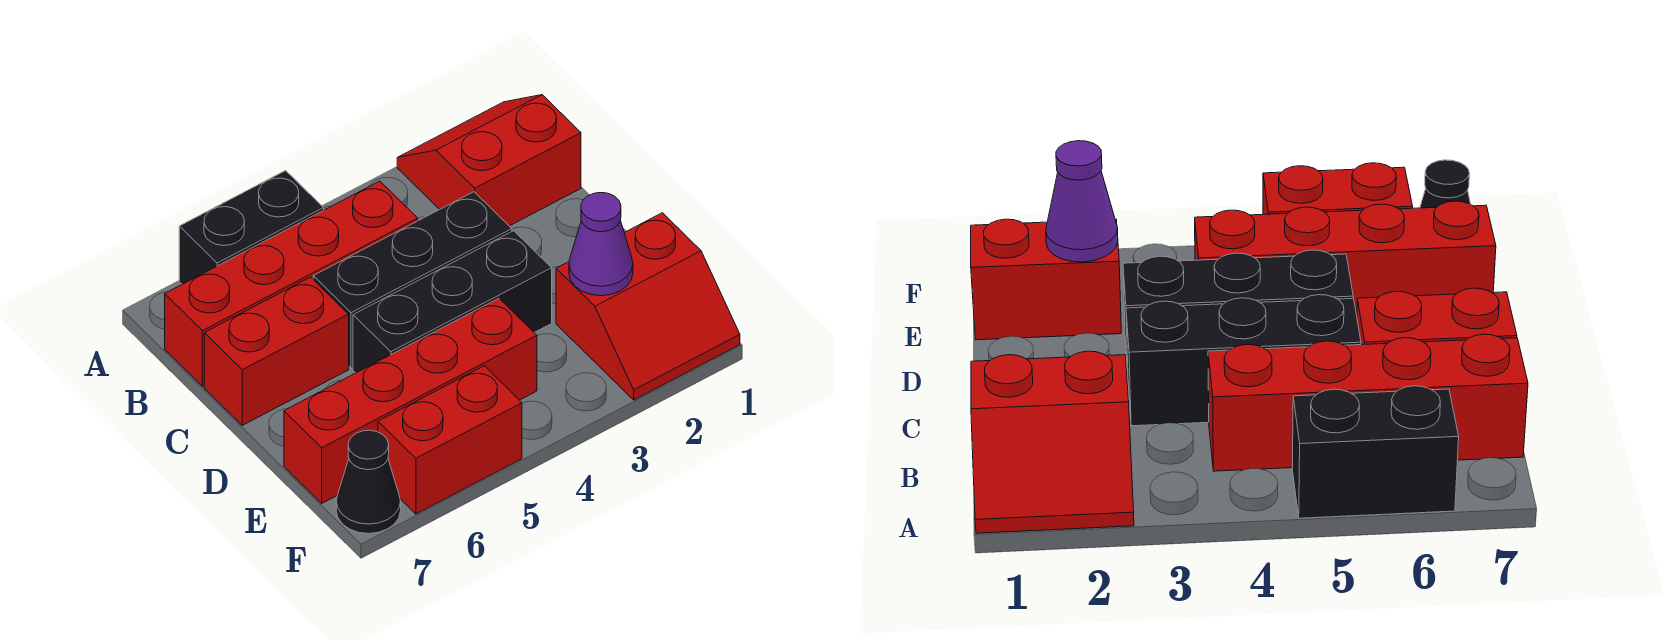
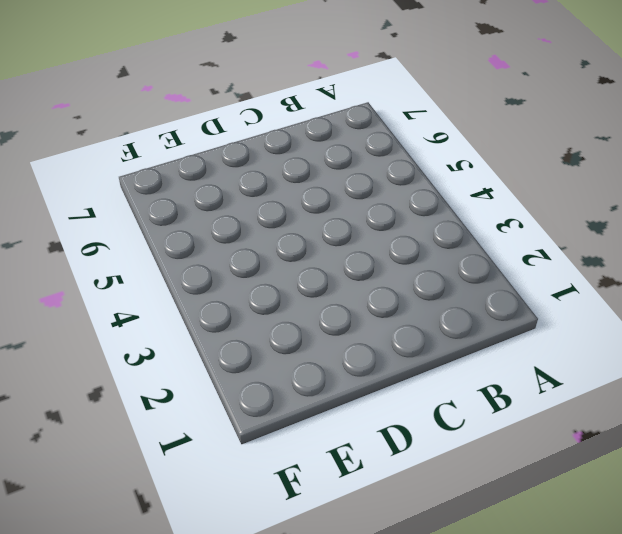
none -> red 2x2 slope [397,95,581,226]
none -> black 1x2 brick [179,171,324,284]

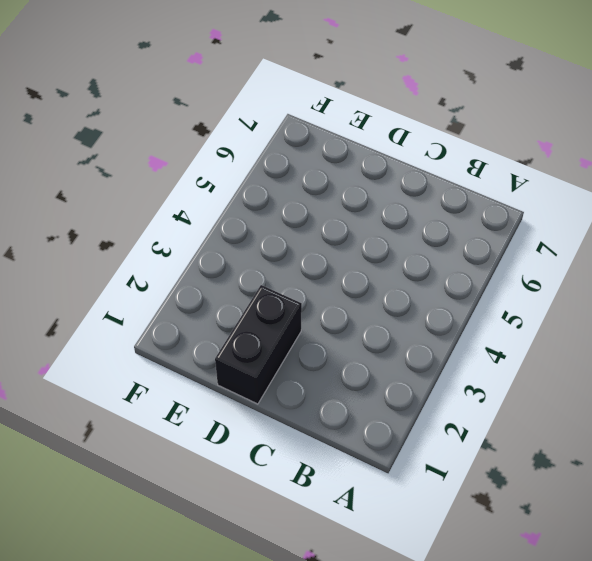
black 1x2 brick [215,285,302,404] -> black 1x2 brick moved to [179,171,324,284]
none -> red 2x2 slope [397,95,581,226]
none -> red 1x4 brick [165,181,418,386]

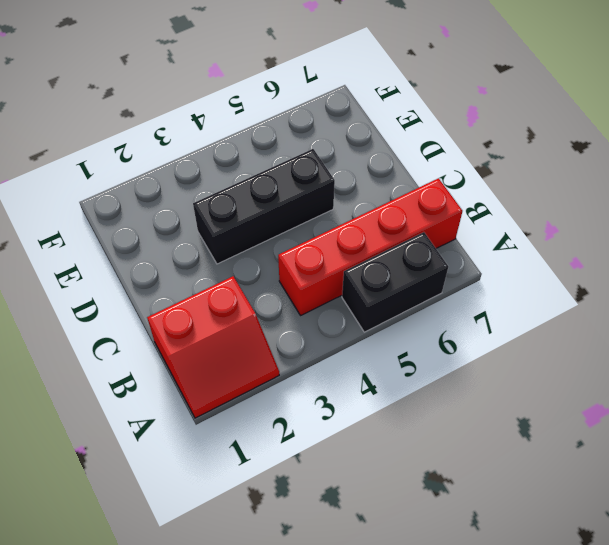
none -> black 1x3 brick [313,192,512,368]
none -> red 1x2 brick [204,277,349,425]

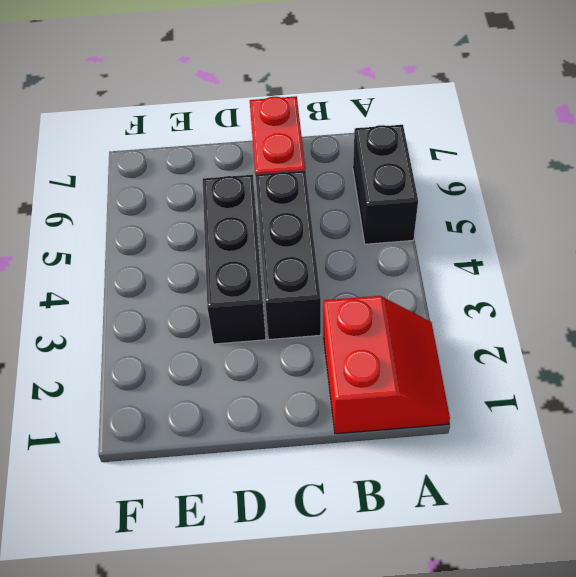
none -> red 1x4 brick [165,181,418,386]
none -> red 2x2 slope [556,213,740,400]

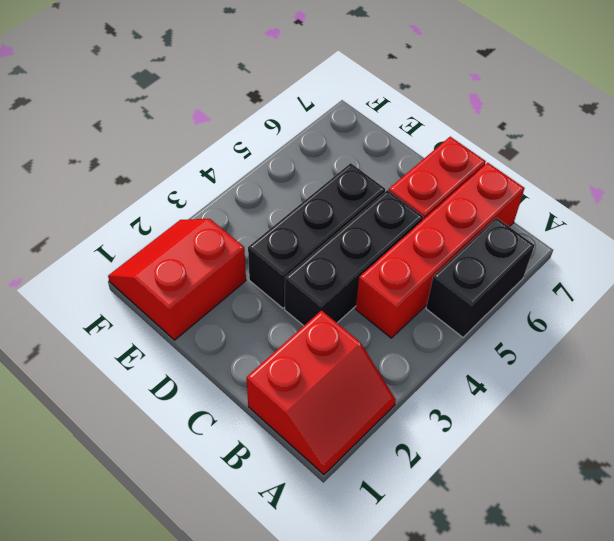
none -> red 1x4 brick [284,298,537,503]
none -> red 1x2 brick [378,366,522,514]

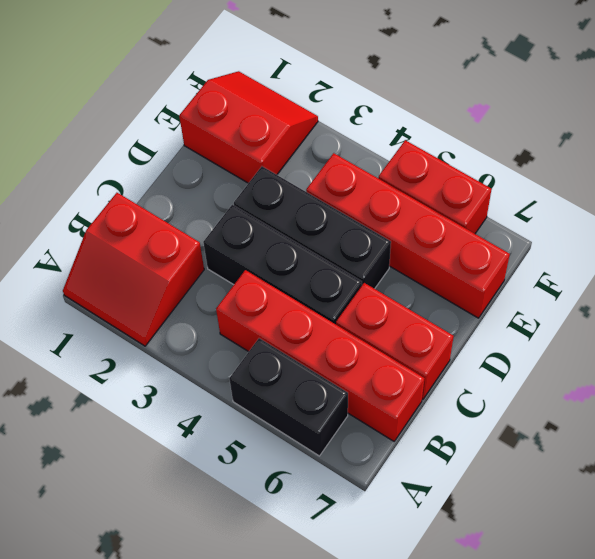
none -> black 1x1 cone [336,430,401,534]
none -> purple 1x1 cone [569,193,633,296]

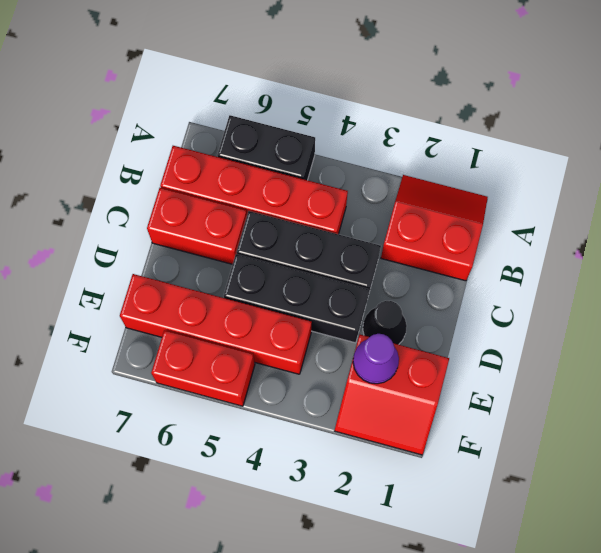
black 1x1 cone [363,301,407,345] -> black 1x1 cone moved to [336,430,401,534]

